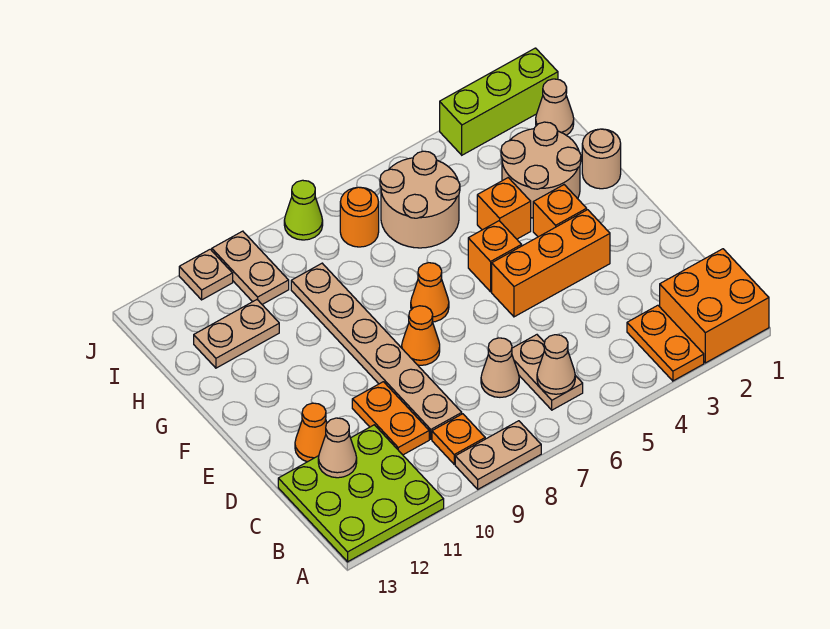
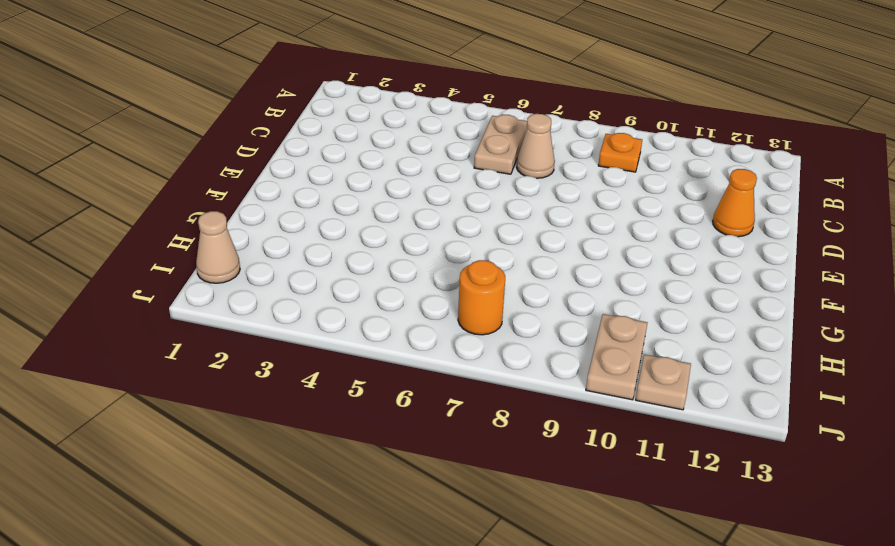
none -> orange 2x2 brick [660,249,769,363]
none -> orange 1x2 plate [627,305,704,381]
none -> tan 1x2 plate [455,421,541,489]

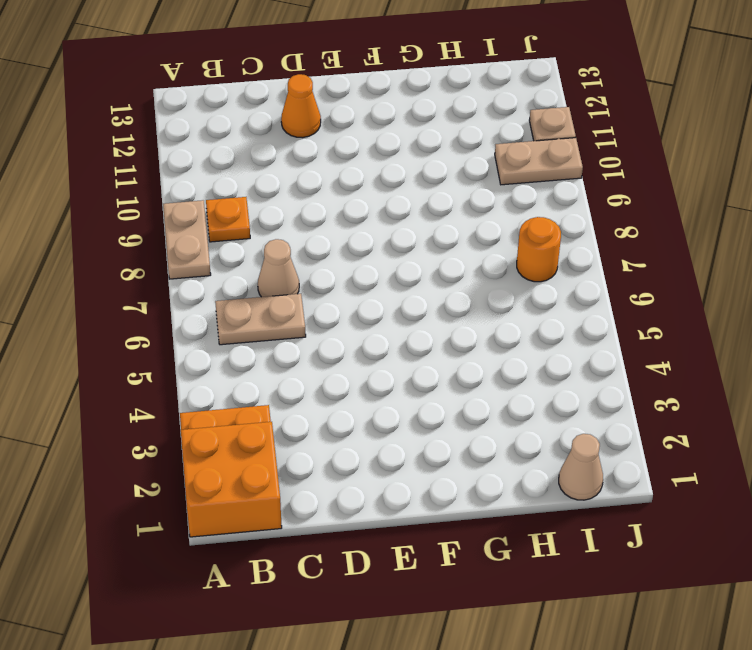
none -> lime 3x3 plate [278,425,444,562]
none -> tan 1x6 plate [291,263,462,439]
none -> orange 1x2 plate [352,382,429,455]

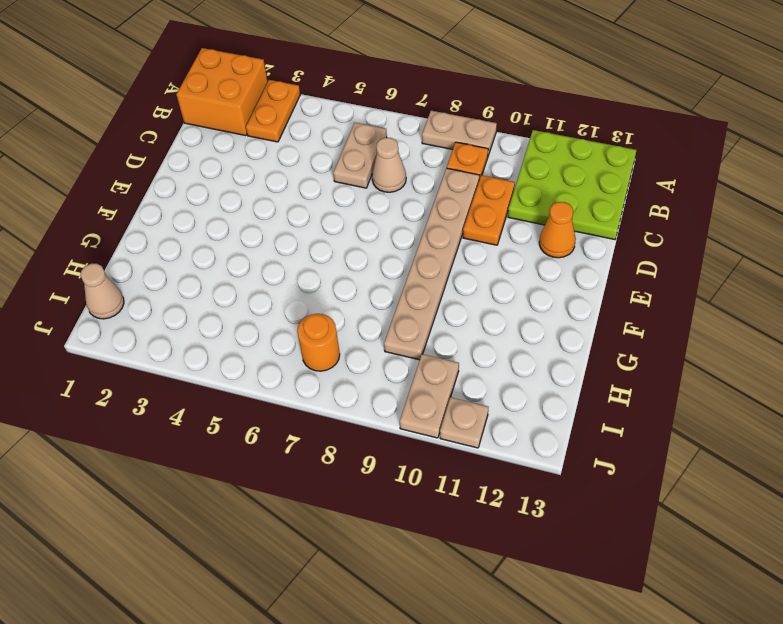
none -> orange 1x3 brick [492,210,610,317]
none -> orange 1x1 cone [402,306,440,365]
none -> orange 1x1 brick [533,185,587,237]

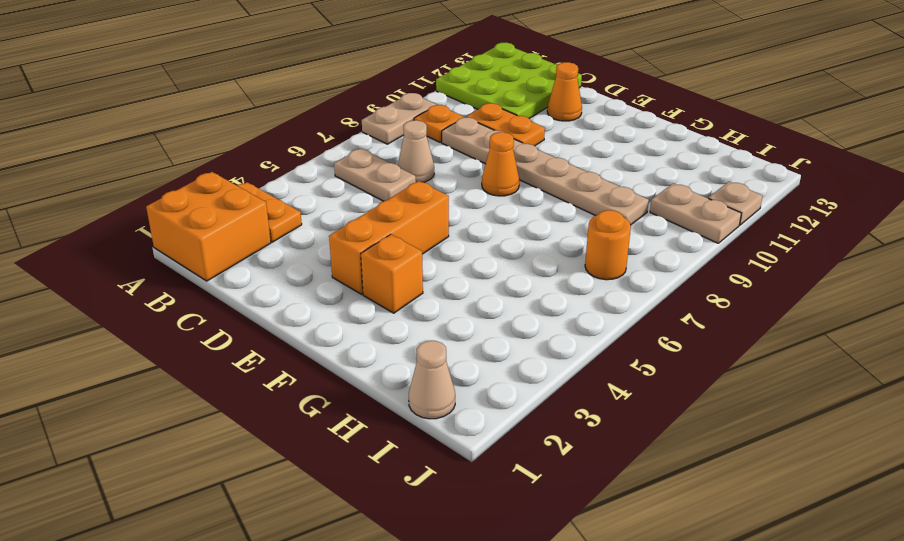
none -> orange 1x1 brick [468,221,522,292]
none -> orange 1x1 cone [411,263,449,322]
none -> tan 1x1 round brick [582,129,621,189]

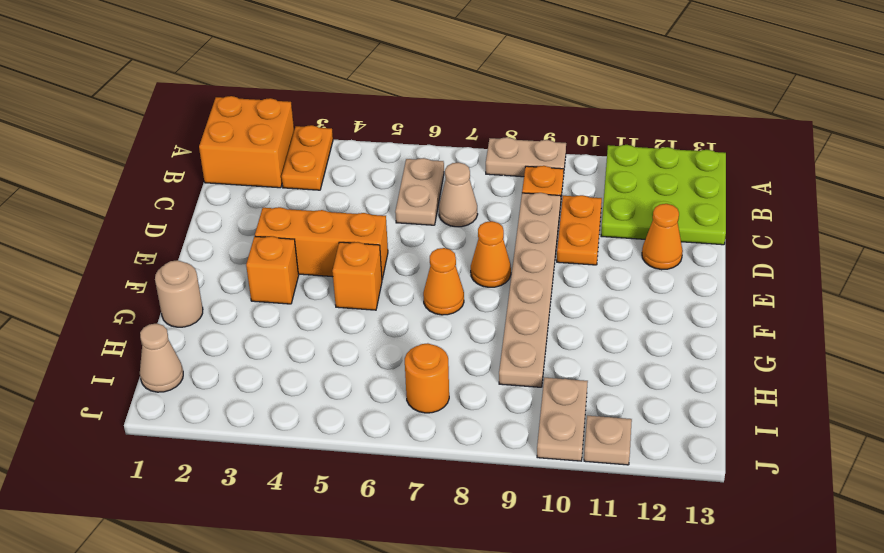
none -> tan 2x2 round brick [501,122,581,218]
none -> orange 1x1 brick [477,178,531,239]
none -> tan 2x2 round brick [380,151,460,248]

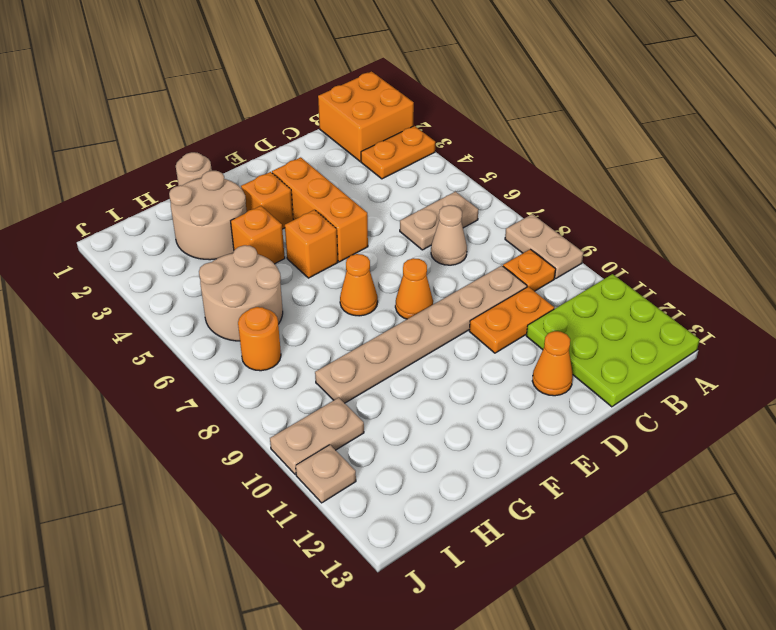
none -> tan 1x2 plate [194,300,279,368]
none -> tan 1x1 cone [536,79,574,135]
none -> lime 1x3 brick [440,48,558,155]

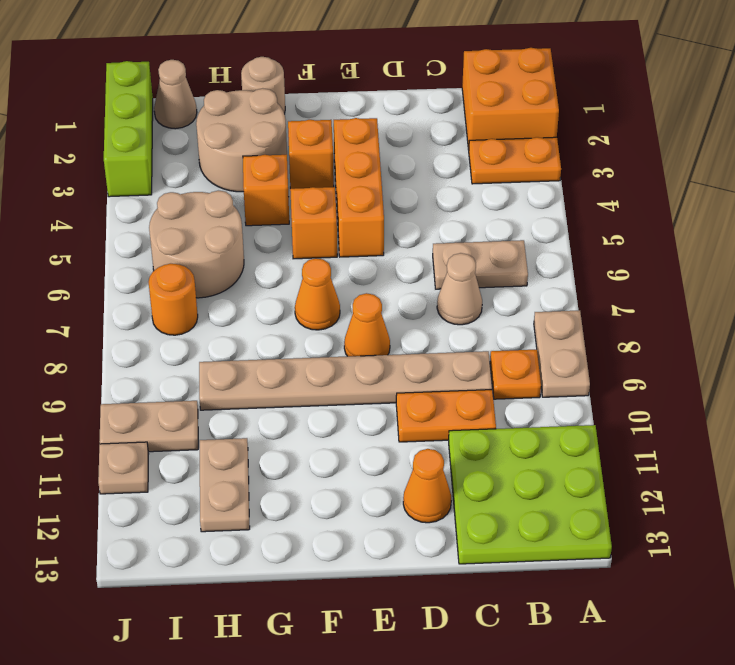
none -> lime 1x1 cone [284,180,323,240]
none -> tan 1x1 cone [537,335,575,394]
none -> tan 1x1 cone [318,418,357,478]

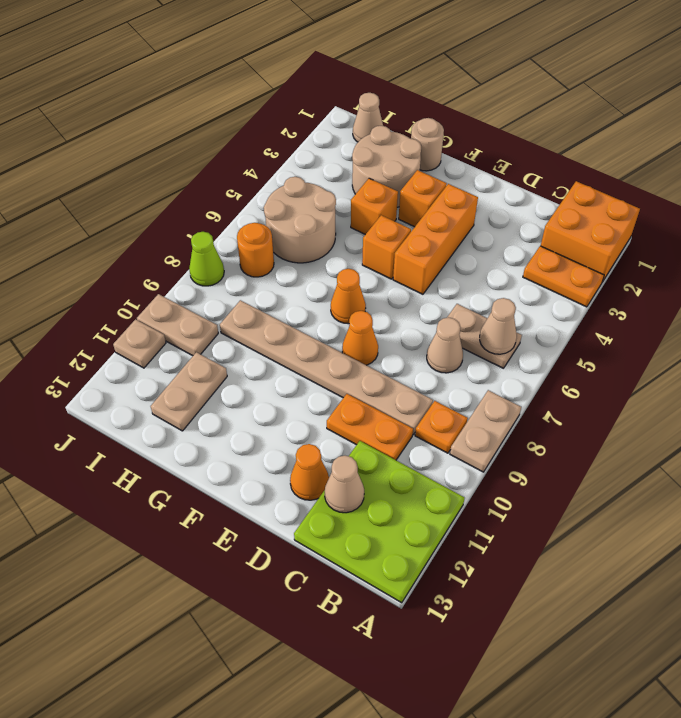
none -> lime 1x3 brick [440,48,558,155]

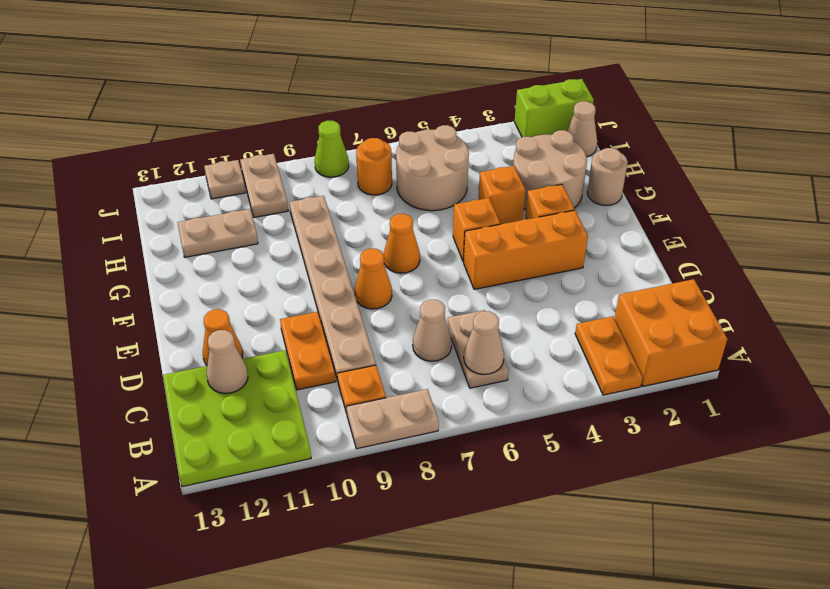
lime 1x2 brick [515,79,594,137] -> lime 1x3 brick [440,48,558,155]

